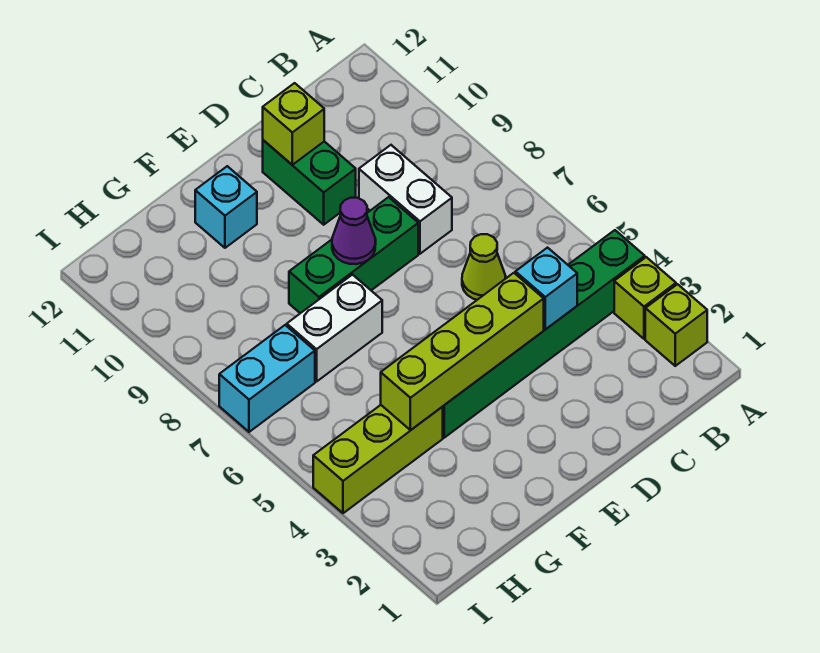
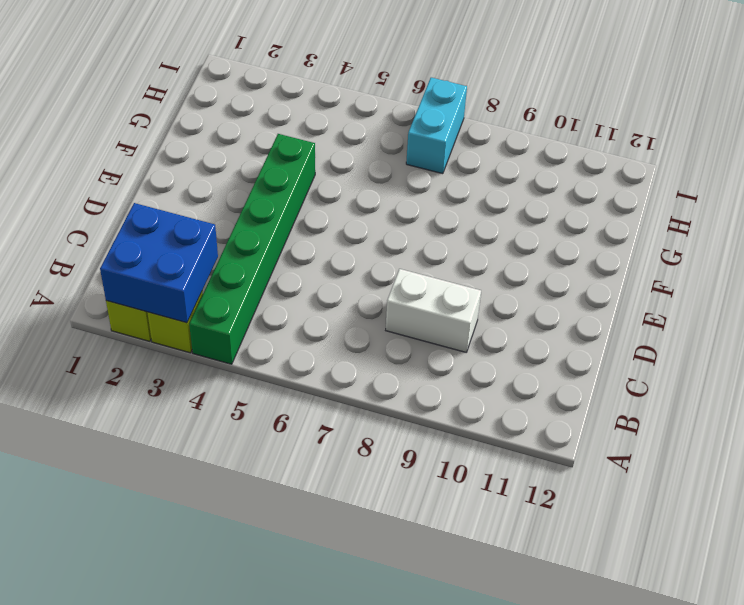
blue 2x2 brick [100,203,218,323] -> none
none -> lime 1x1 cone [462,234,506,300]
none -> green 1x3 brick [289,197,418,313]
none -> green 1x2 brick [263,140,356,225]

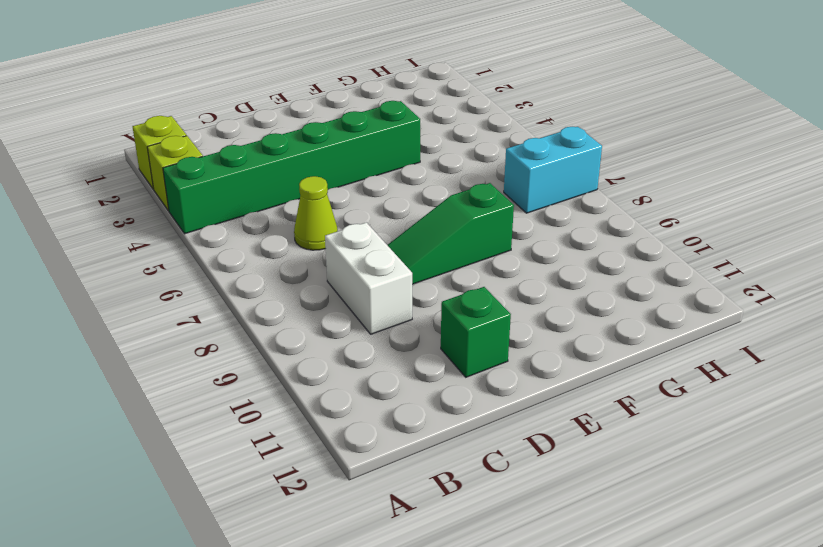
green 1x3 slope [388,183,514,284] -> green 1x3 brick [289,197,418,313]
green 1x1 brick [441,287,511,377] -> green 1x2 brick [263,140,356,225]
none -> white 1x2 brick [287,275,382,382]
none -> cyan 1x1 brick [195,166,257,248]
none -> lime 1x3 brick [313,405,443,513]

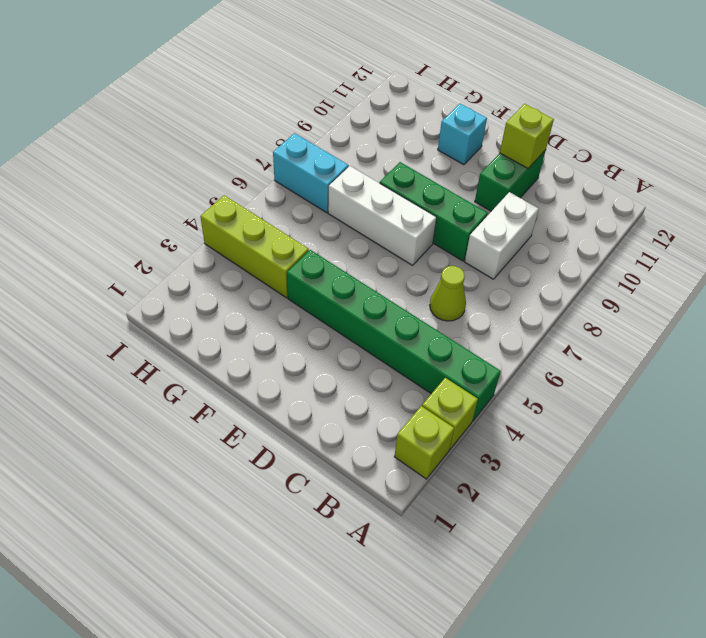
white 1x3 brick [328,166,437,265] -> white 1x2 brick [287,275,382,382]
none -> cyan 1x1 brick [515,248,577,329]
none -> lime 1x4 brick [381,273,544,430]
none -> purple 1x1 cone [332,198,376,264]

